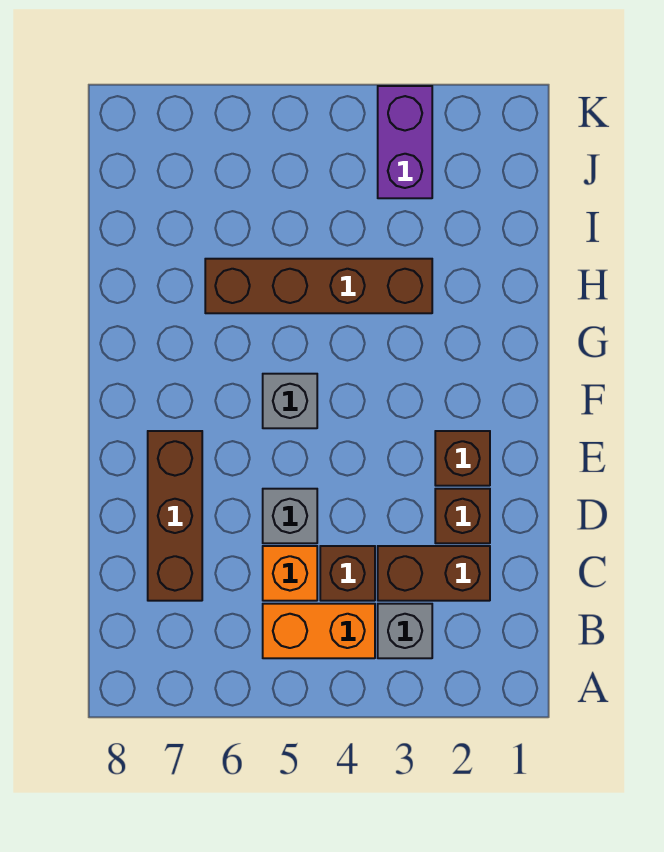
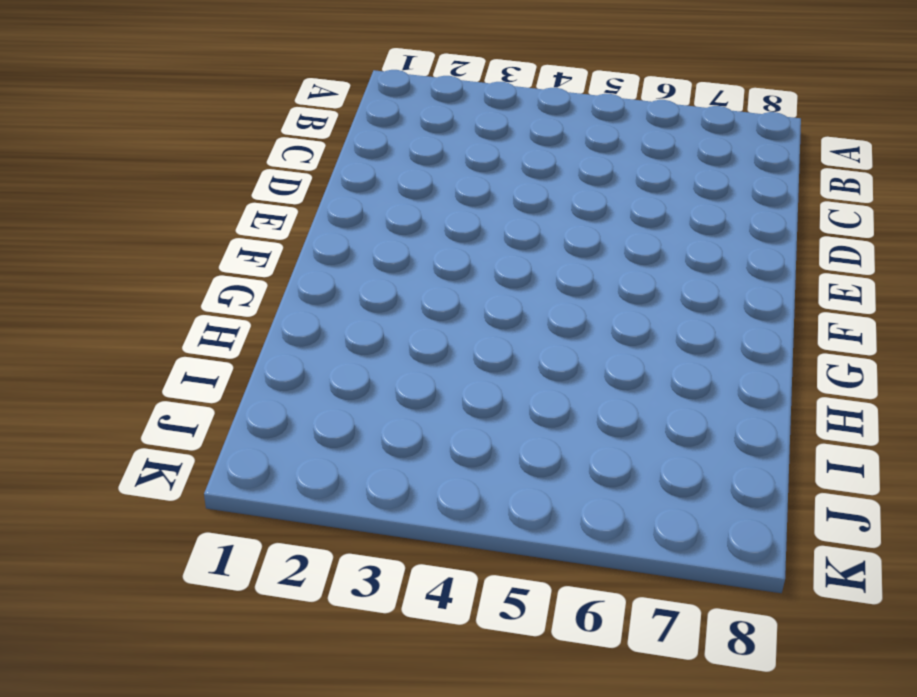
none -> grey 1x1 brick [378,604,432,658]
none -> orange 1x2 brick [263,604,375,658]
none -> brown 1x2 brick [378,546,490,601]

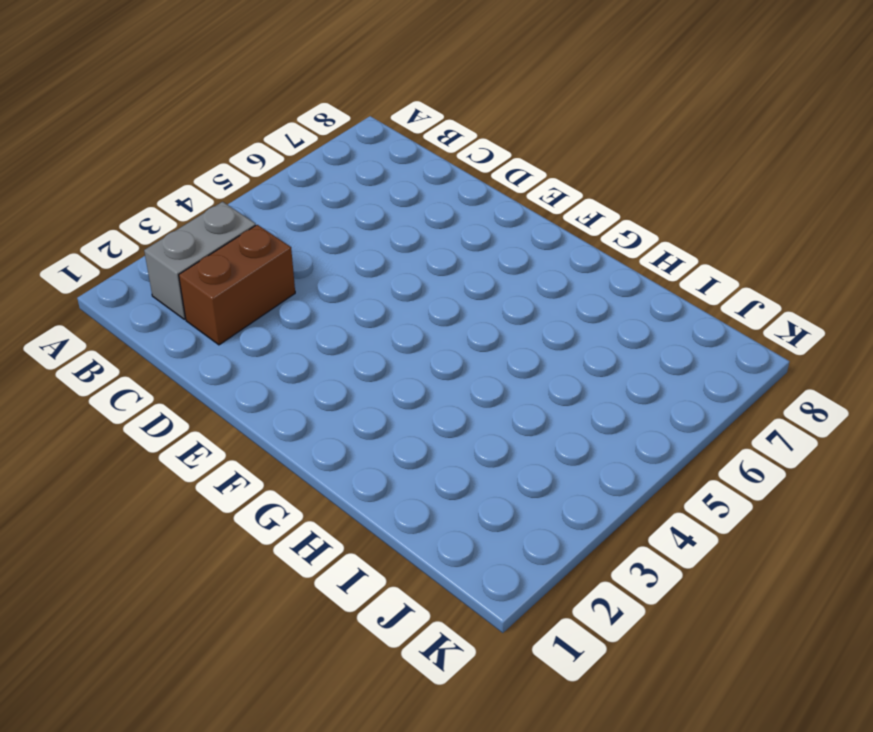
grey 1x2 brick [144,202,256,319] -> grey 1x1 brick [378,604,432,658]
none -> orange 1x2 brick [263,604,375,658]
none -> brown 1x1 brick [320,546,375,601]
none -> orange 1x1 brick [263,546,317,601]

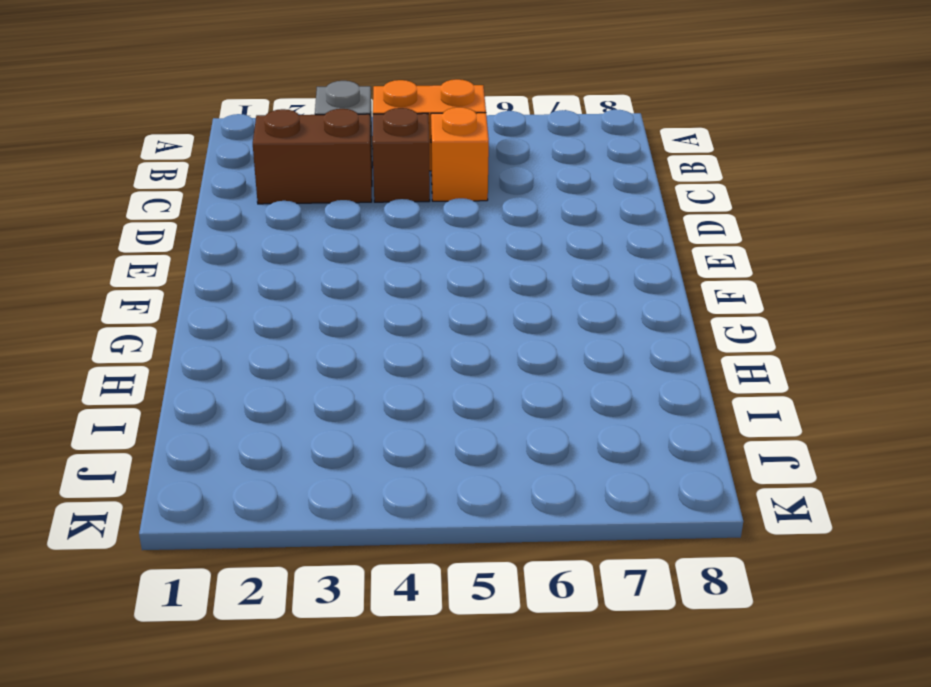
none -> brown 1x3 brick [148,431,202,601]
none -> brown 1x1 brick [435,489,490,543]
none -> grey 1x1 brick [263,489,317,543]

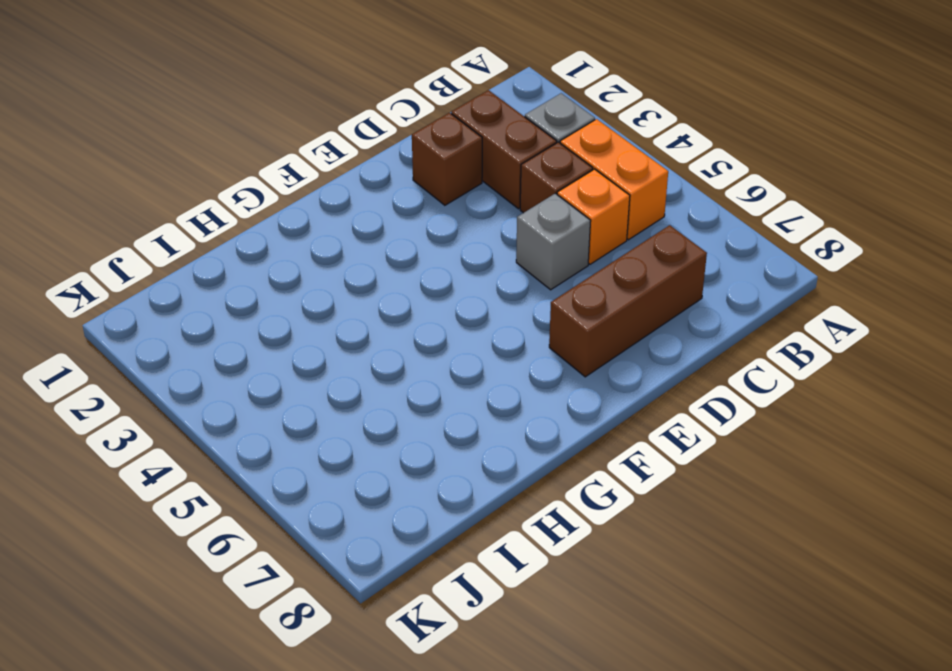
none -> brown 1x1 brick [435,431,490,486]
none -> grey 1x1 brick [263,374,317,428]
none -> brown 1x4 brick [205,259,432,313]

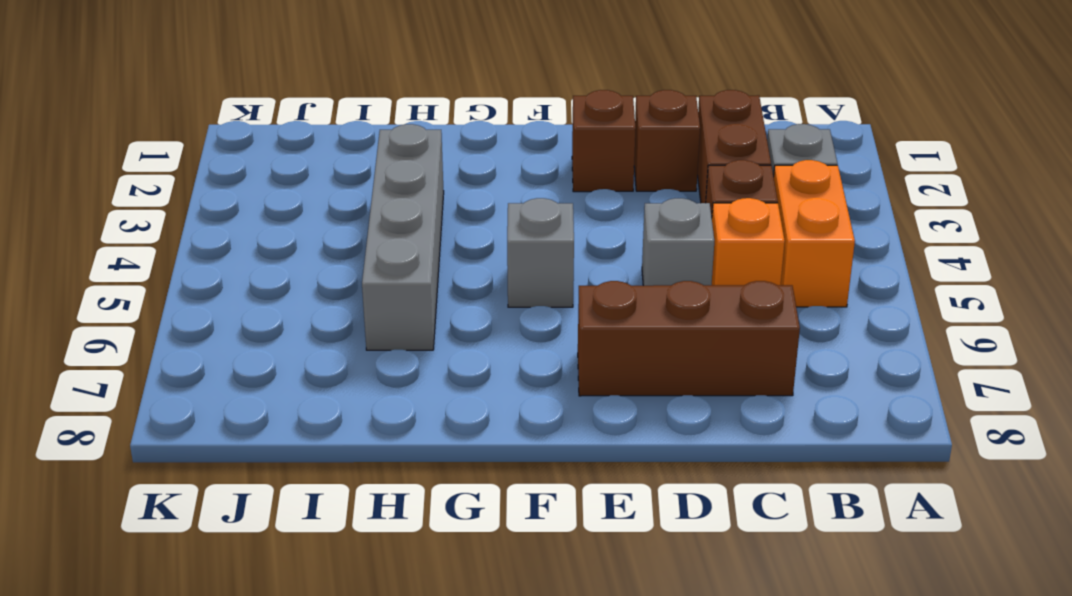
grey 1x4 brick [362,124,444,350] -> brown 1x4 brick [205,259,432,313]
none -> purple 1x2 brick [378,86,432,198]

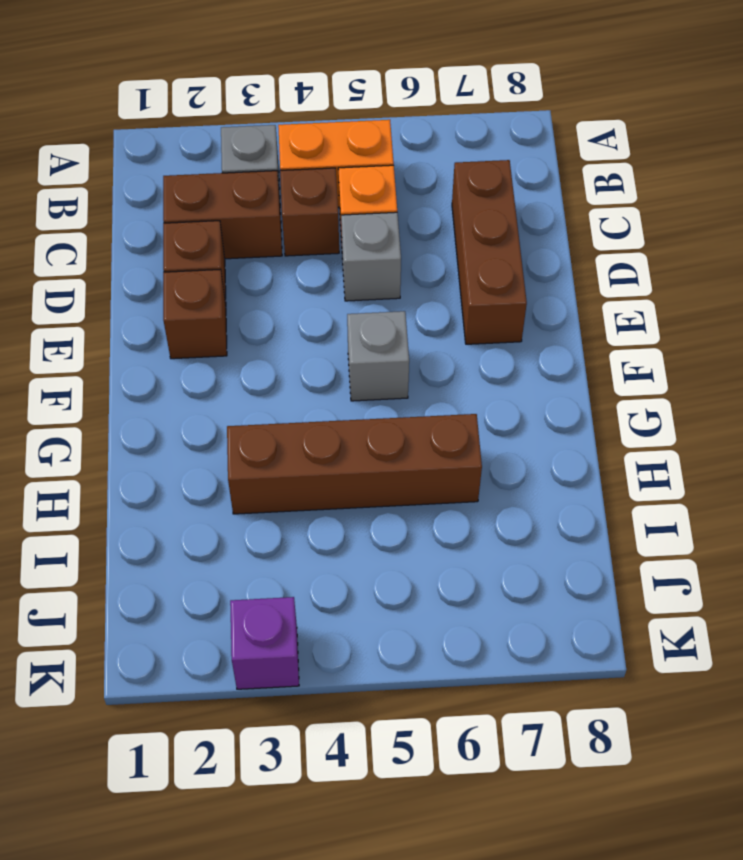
purple 1x1 brick [230,597,299,689] -> purple 1x2 brick [378,86,432,198]

